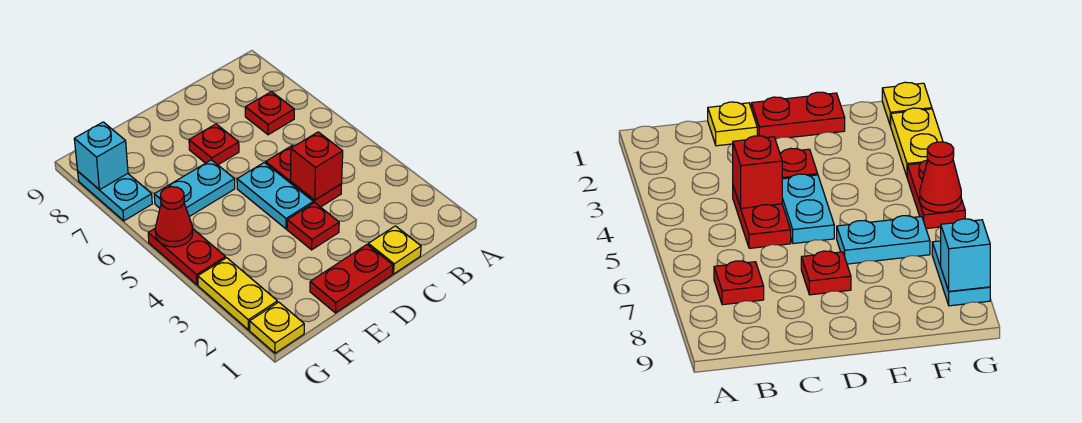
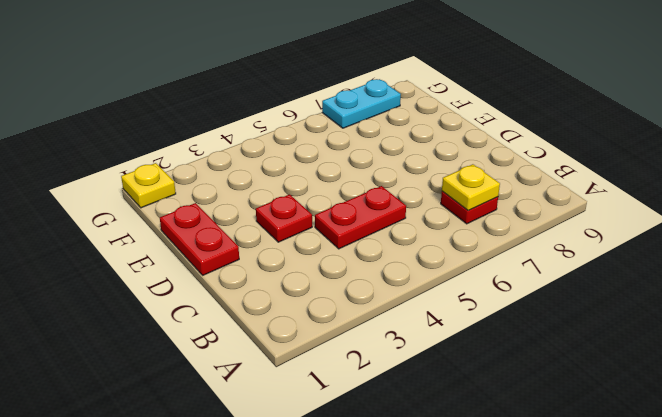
yellow 1x1 plate [442,164,500,211] -> yellow 1x1 plate moved to [368,226,421,274]
none -> cyan 1x2 plate [237,162,313,229]
none -> red 1x1 plate [189,124,239,165]
none -> cyan 1x2 plate [154,160,235,217]

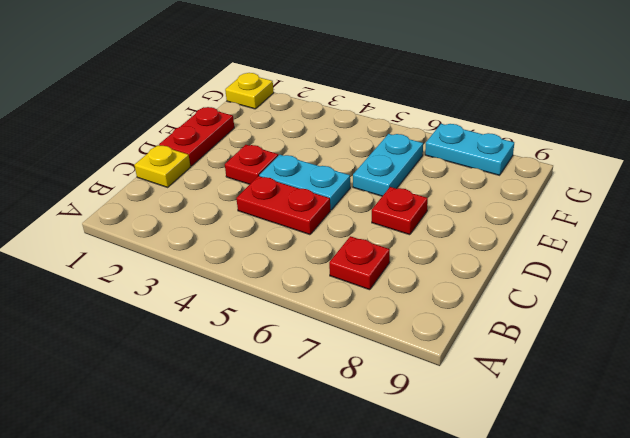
none -> yellow 1x2 plate [198,258,277,330]
none -> red 1x2 plate [148,229,226,285]
none -> red 1x1 brick [291,132,343,200]

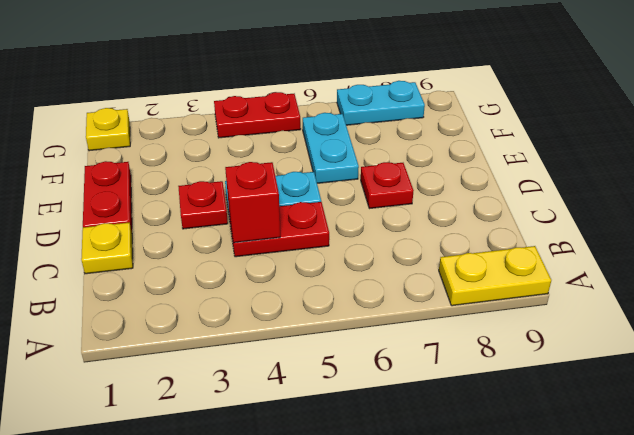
yellow 1x2 plate [439,246,551,306] -> yellow 1x2 plate moved to [198,258,277,330]
none -> red 1x1 plate [245,92,294,135]
none -> red 1x1 cone [155,187,193,247]
none -> cyan 1x1 brick [74,122,128,190]

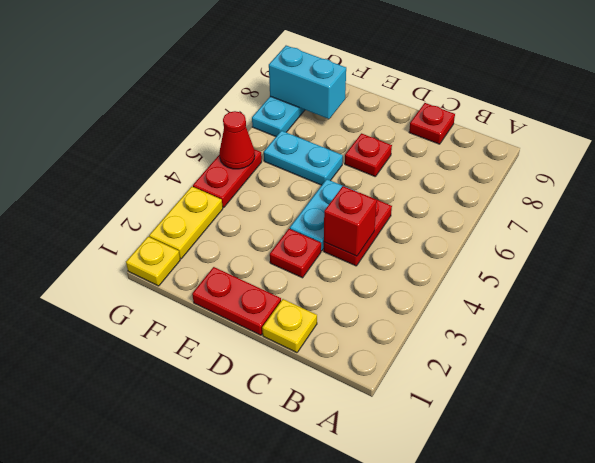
red 1x1 plate [409,103,455,144] -> red 1x1 plate moved to [245,92,294,135]
cyan 1x2 brick [269,46,346,119] -> cyan 1x1 brick [74,122,128,190]

